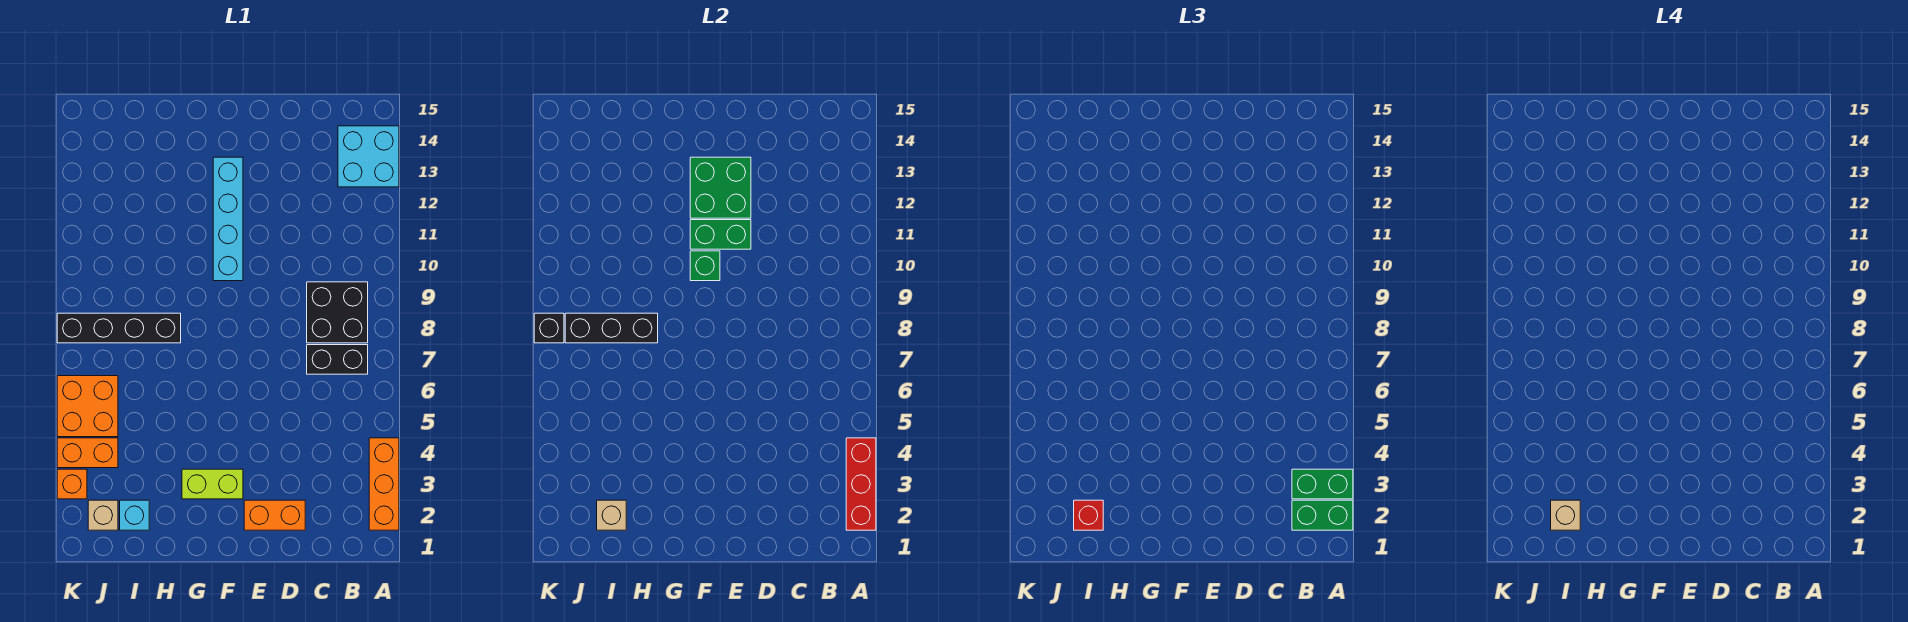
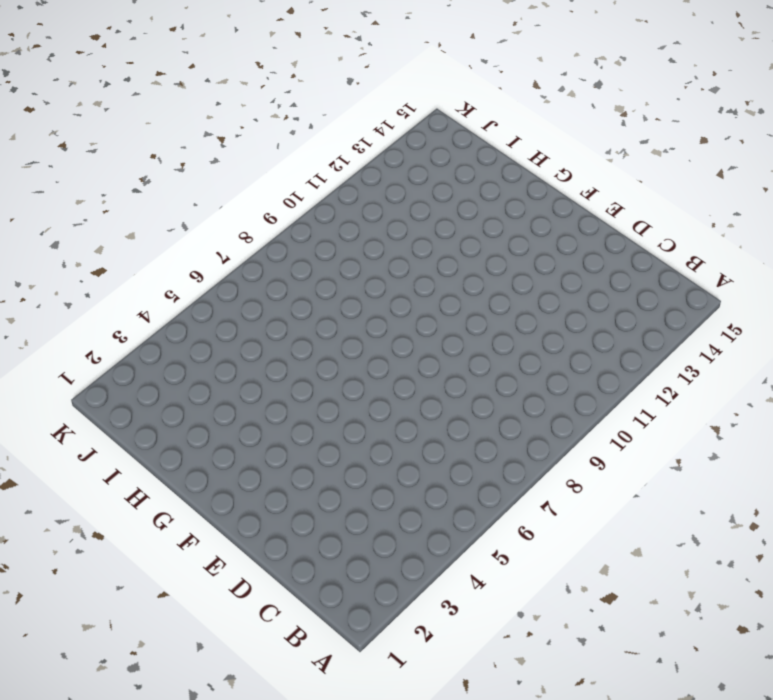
none -> orange 1x3 brick [369,438,399,530]
none -> cyan 2x2 brick [338,126,399,187]
none -> black 1x2 brick [307,345,368,374]

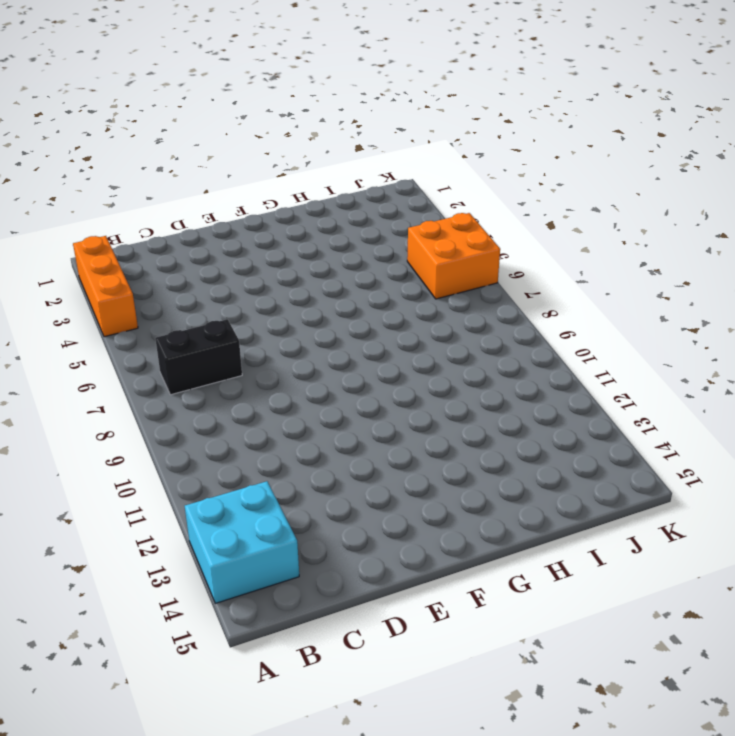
none -> black 2x2 brick [307,282,368,343]
none -> orange 1x2 brick [244,500,305,530]
none -> lime 1x2 brick [182,469,243,499]

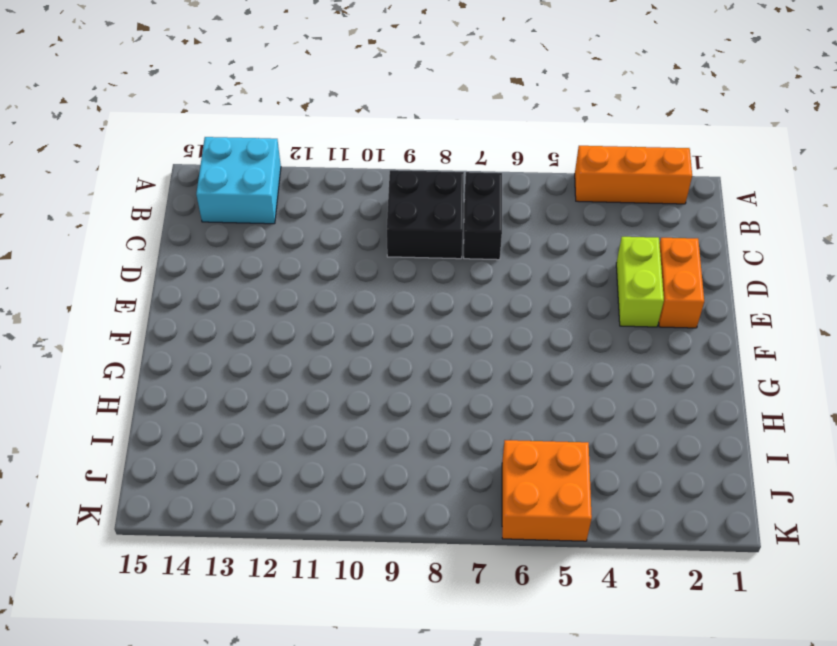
lime 1x2 brick [616,237,664,327] -> lime 1x2 brick moved to [182,469,243,499]
none -> cyan 1x4 brick [213,157,243,281]
none -> black 1x4 brick [57,313,181,343]
none -> cyan 1x1 brick [120,500,149,530]

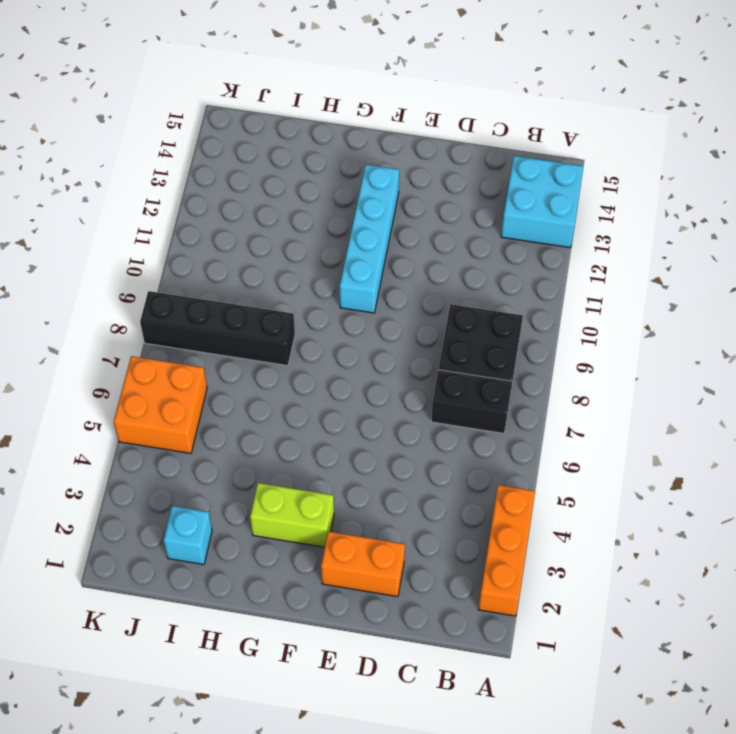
none -> tan 1x1 brick [88,500,118,530]
none -> orange 1x2 brick [57,438,118,468]
none -> orange 1x1 brick [57,469,87,499]

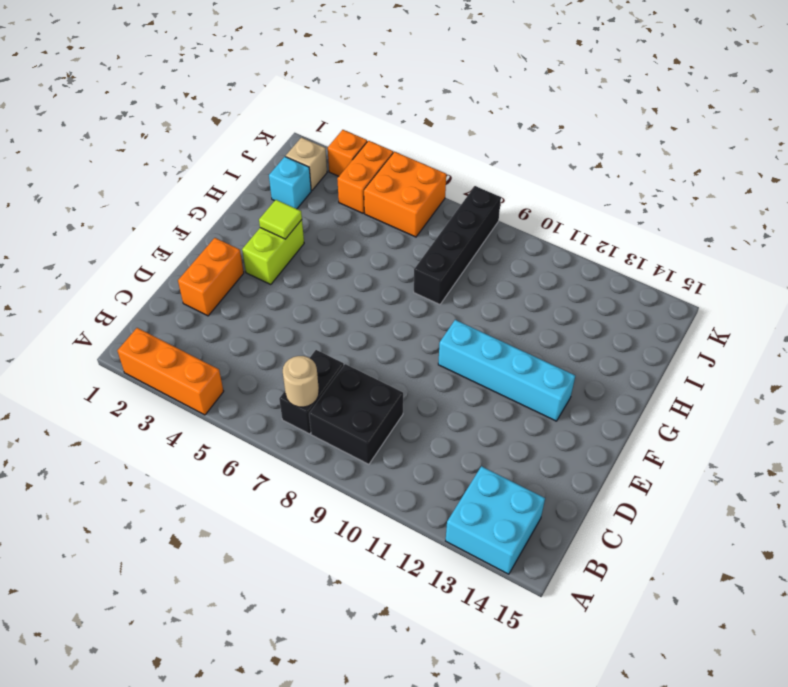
tan 1x1 round brick [283,356,319,407] -> none
lime 1x1 tile [259,200,302,239] -> none
none -> red 1x3 brick [846,438,876,530]
none -> green 1x2 brick [690,220,751,249]
none -> green 2x2 brick [690,157,751,218]

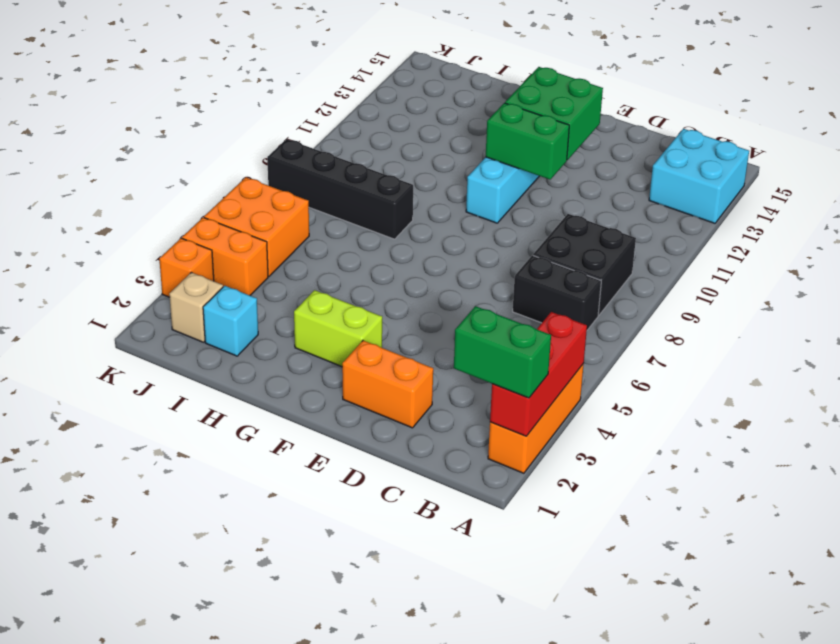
none -> green 1x1 brick [690,251,720,281]
none -> black 1x3 brick [565,313,658,343]
none -> tan 1x1 brick [597,500,626,530]

